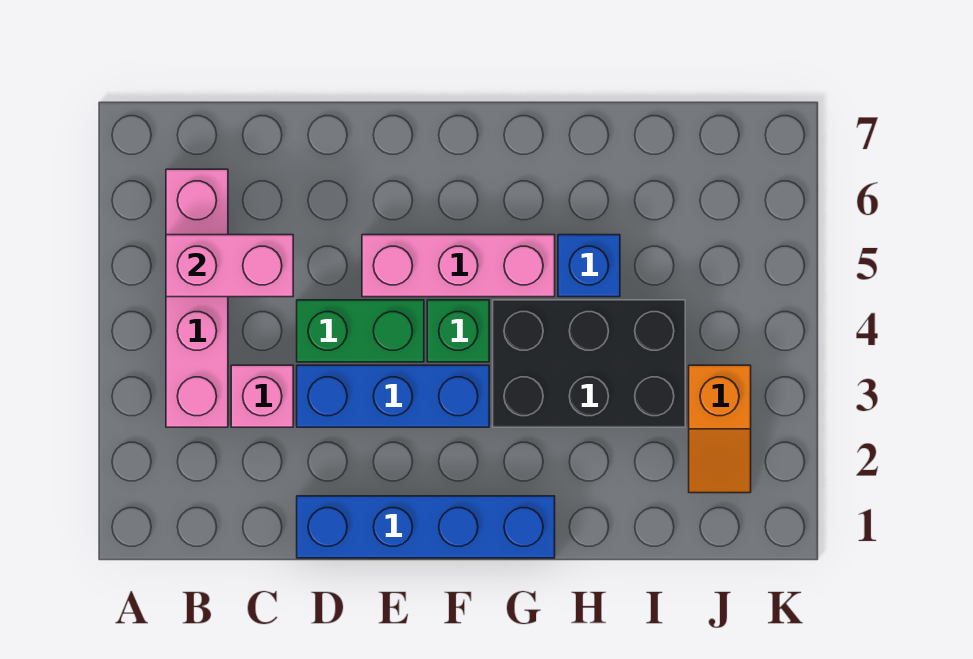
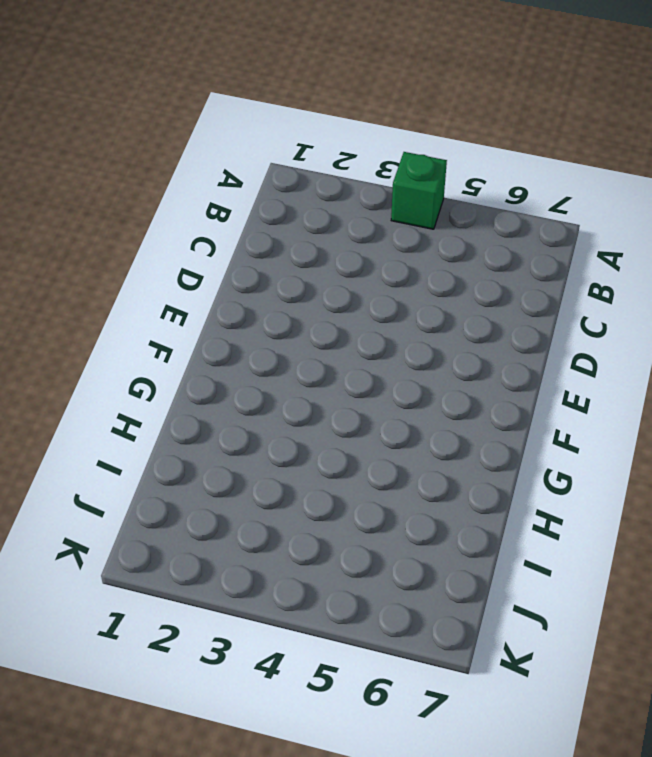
green 1x1 brick [391,152,447,229] -> green 1x1 brick moved to [427,300,489,362]
none -> pink 1x4 brick [166,169,228,427]
none -> pink 1x1 brick [231,365,293,427]

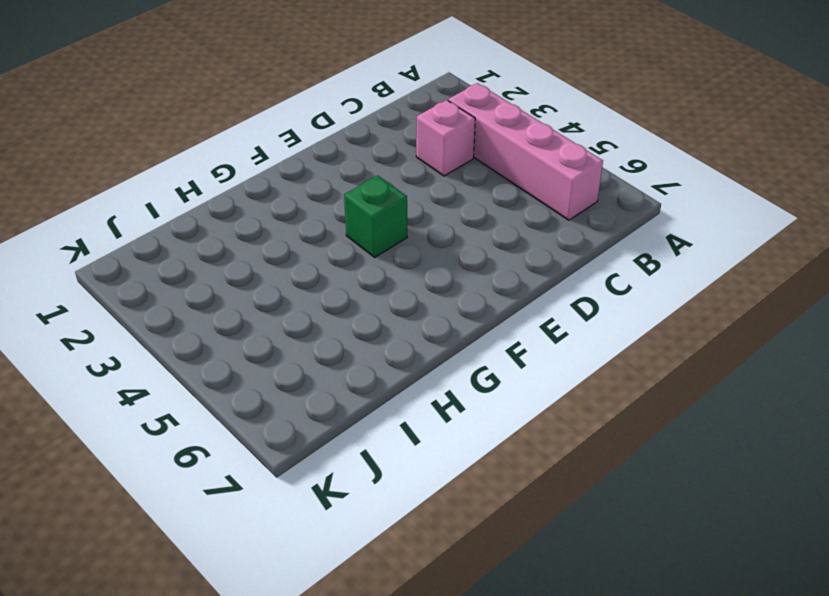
none -> blue 1x4 brick [297,496,555,558]
none -> blue 1x3 brick [297,365,489,427]

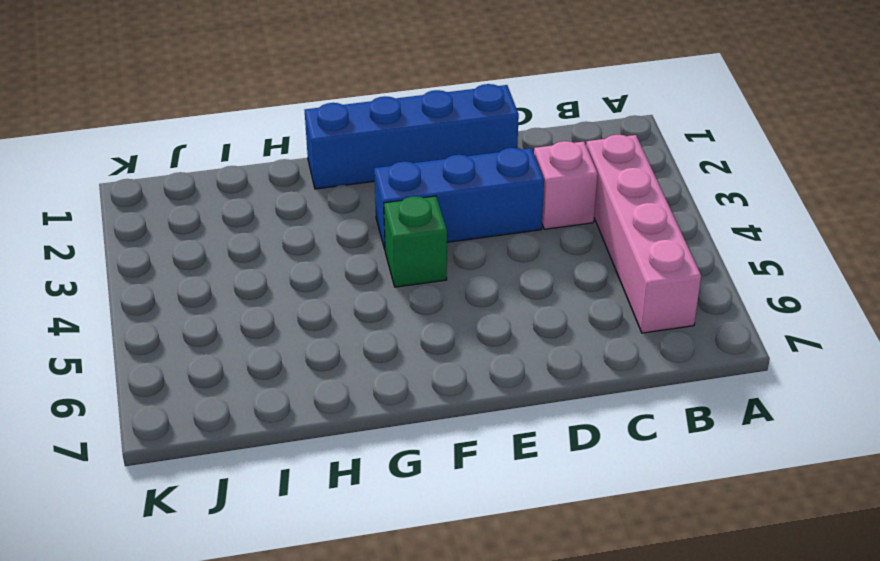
none -> green 1x2 brick [297,300,424,362]
none -> pink 1x3 brick [362,235,555,297]

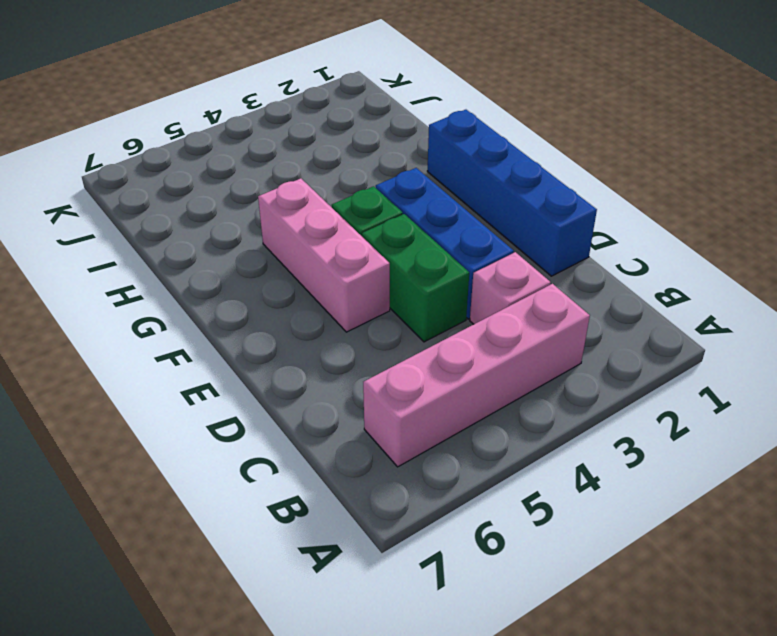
none -> black 2x3 brick [493,300,685,427]
none -> blue 1x1 brick [558,235,620,297]

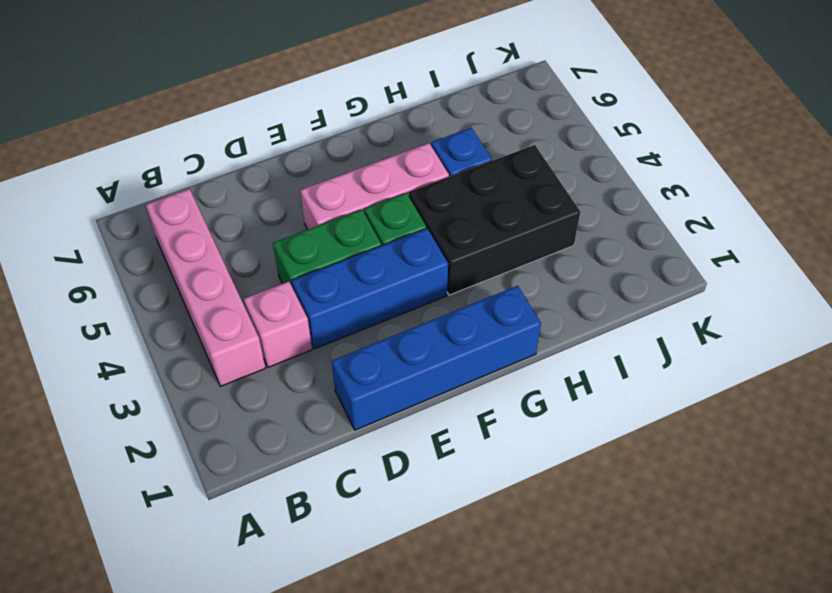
none -> orange 1x2 slope [689,365,751,493]
none -> pink 1x2 brick [166,235,293,297]

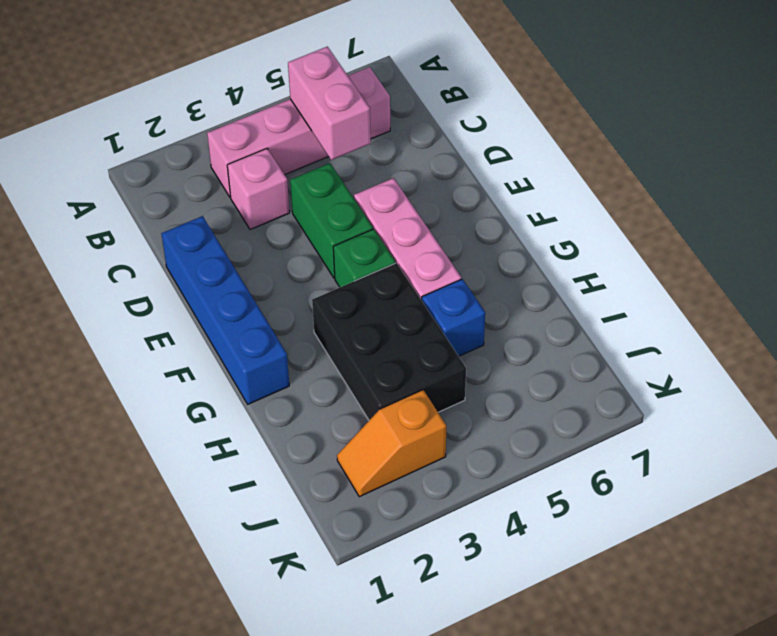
none -> blue 1x3 brick [297,365,489,427]

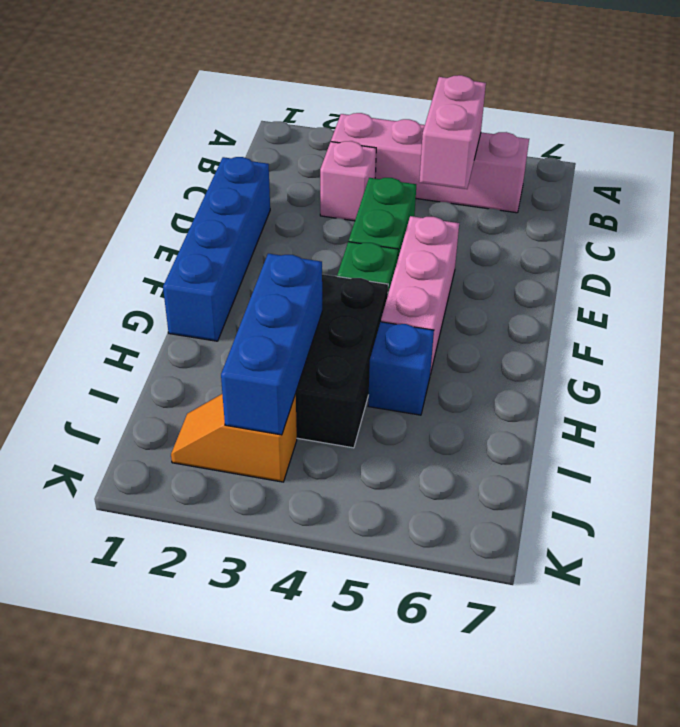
blue 1x3 brick [221,254,322,435] -> blue 1x3 brick moved to [297,365,489,427]

